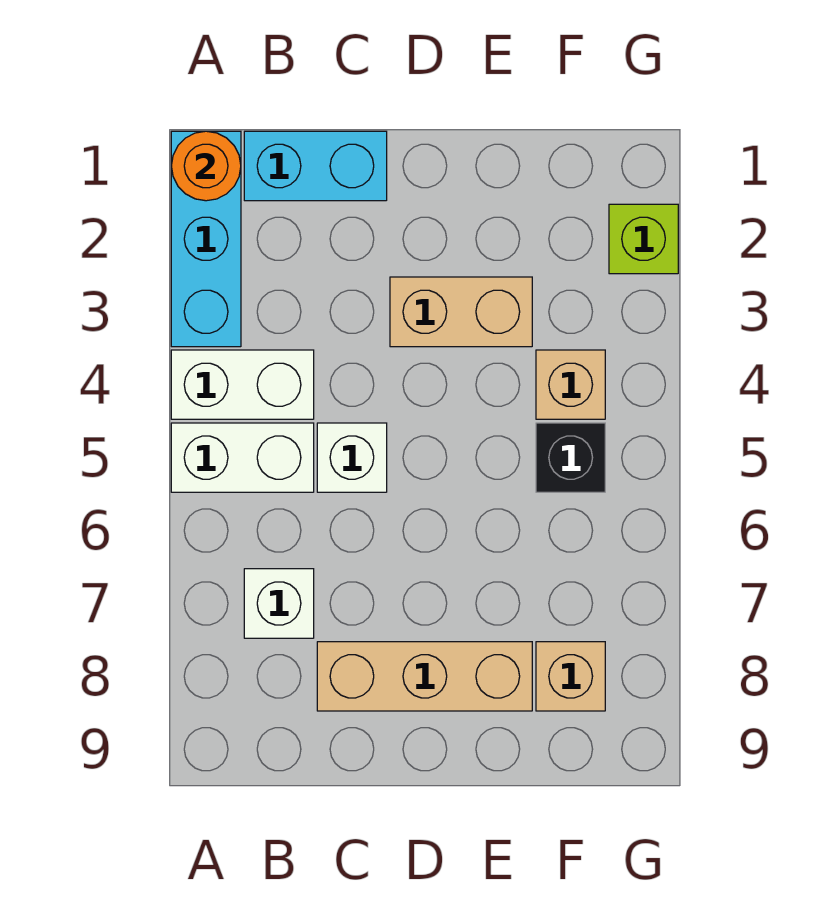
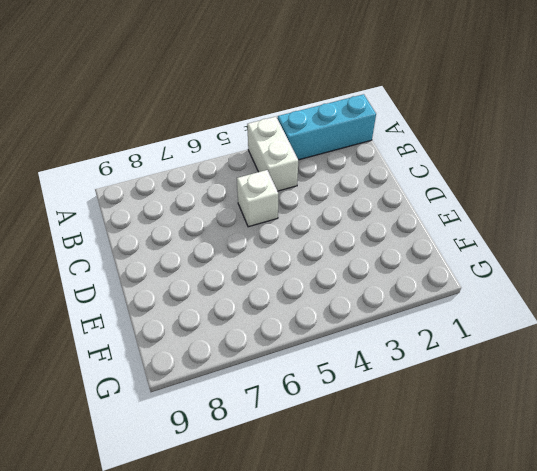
none -> white 1x2 brick [171,423,314,492]
none -> cyan 1x2 brick [244,131,387,201]
none -> white 1x1 brick [244,569,314,638]

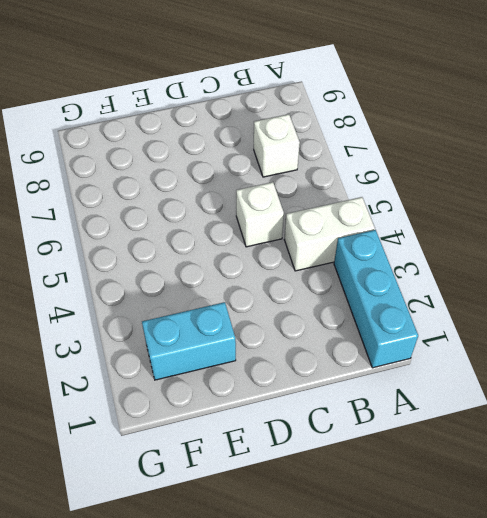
cyan 1x2 brick [142,302,236,380] -> cyan 1x2 brick moved to [244,131,387,201]
none -> white 1x2 brick [171,423,314,492]
none -> tan 1x3 brick [317,642,532,711]
none -> tan 1x2 brick [390,277,532,347]

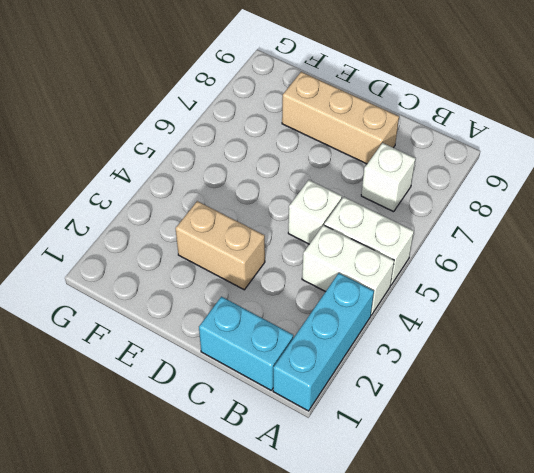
none -> tan 1x1 brick [536,350,605,419]
none -> black 1x1 brick [536,423,605,492]
none -> tan 1x1 brick [536,642,605,711]

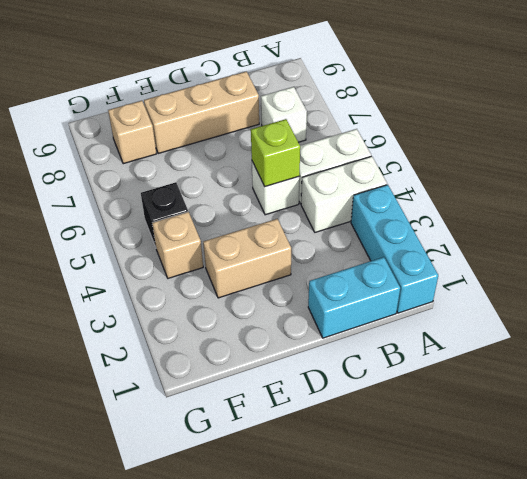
lime 1x1 brick [251,119,300,187] -> lime 1x1 brick moved to [609,204,678,274]
none -> orange 1x1 round brick [171,131,241,201]

